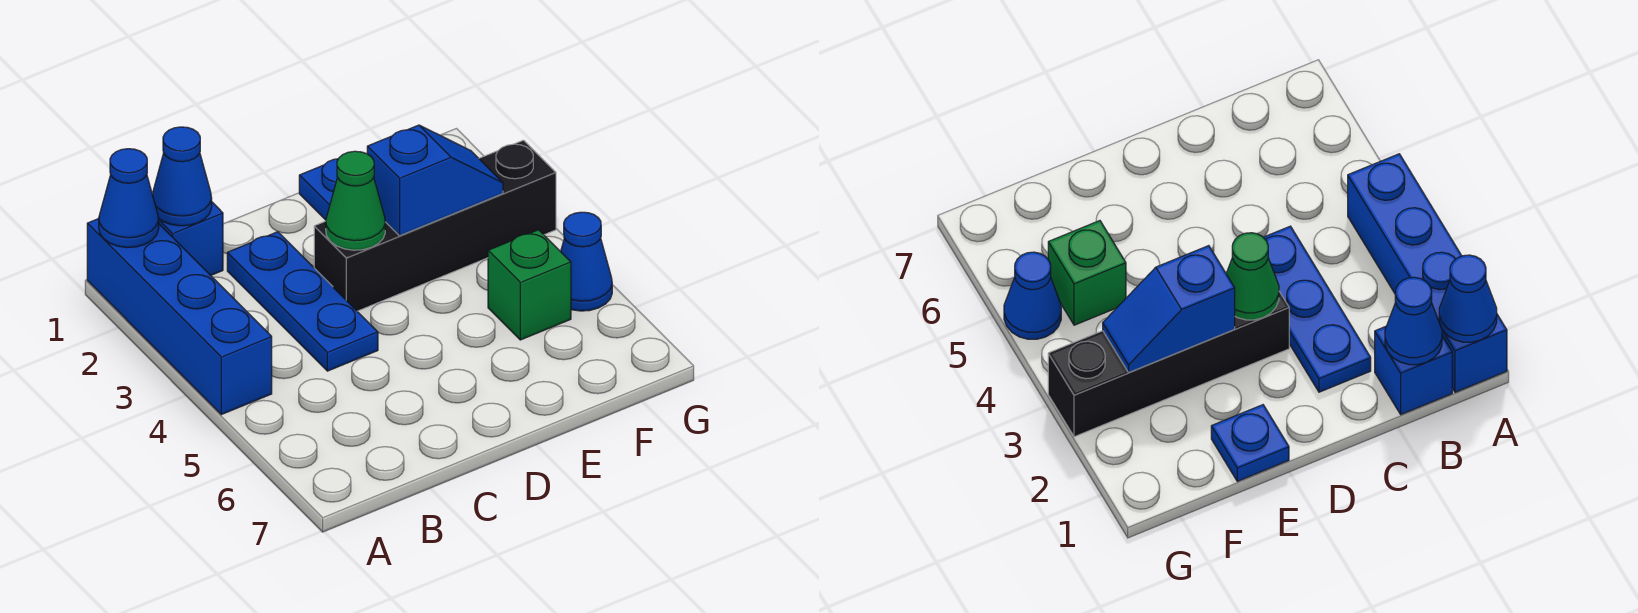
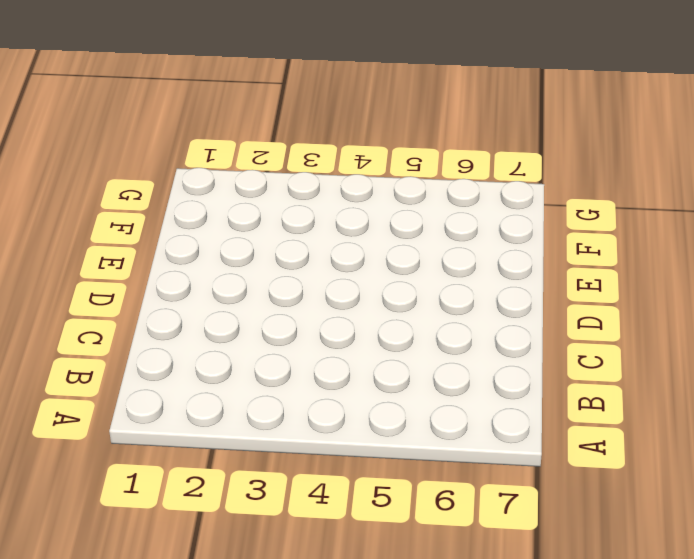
none -> blue 1x4 brick [87,219,272,415]
none -> blue 1x1 brick [158,202,223,275]

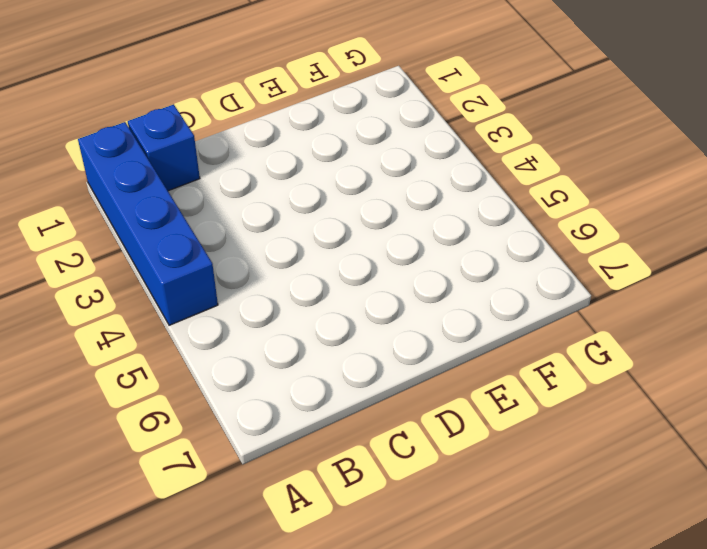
none -> blue 1x3 plate [227,232,378,371]
none -> black 1x4 brick [314,140,556,311]

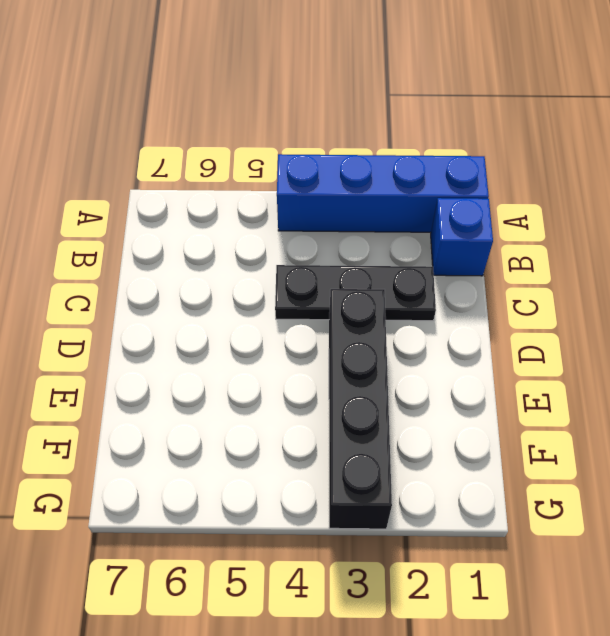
black 1x3 plate [275,265,436,321] -> blue 1x3 plate [227,232,378,371]
none -> blue 1x1 plate [299,159,338,220]
none -> green 1x1 brick [488,230,571,340]

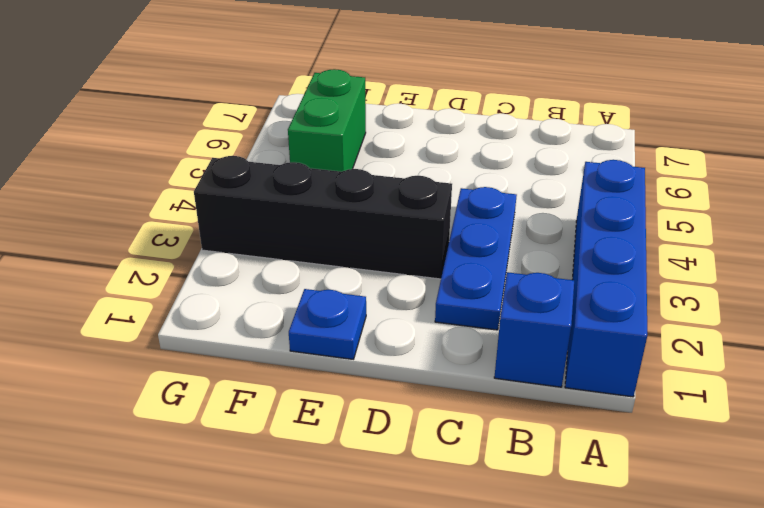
green 1x2 brick [288,69,366,172] -> green 1x1 brick [488,230,571,340]
none -> blue 1x1 cone [561,212,612,311]
none -> blue 1x1 cone [99,149,159,247]

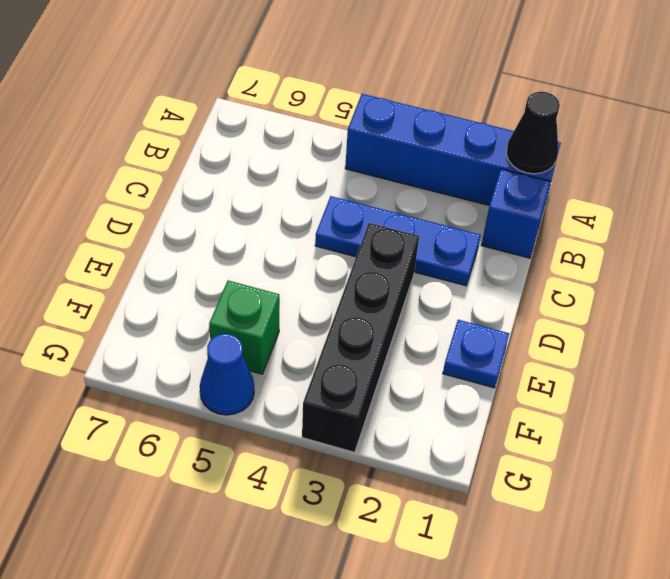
black 1x1 cone [506,92,560,174] -> blue 1x1 cone [99,149,159,247]
none -> blue 1x1 cone [152,127,212,226]
none -> green 1x1 cone [326,151,385,250]

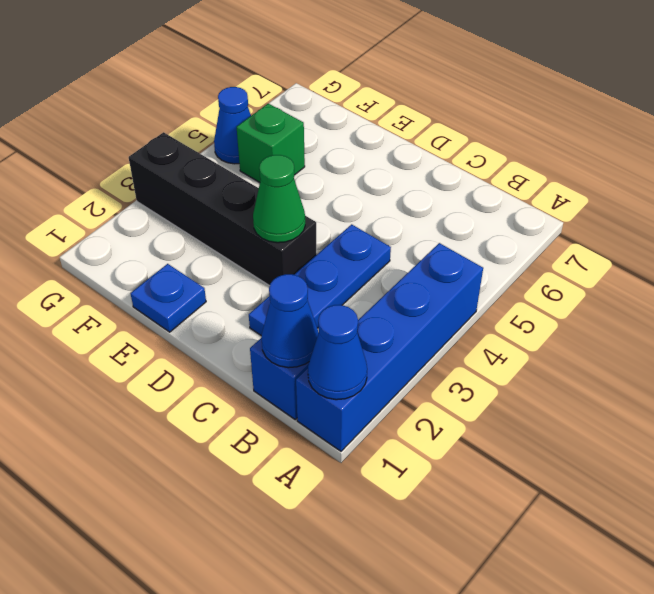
none -> blue 1x2 slope [367,125,503,236]

